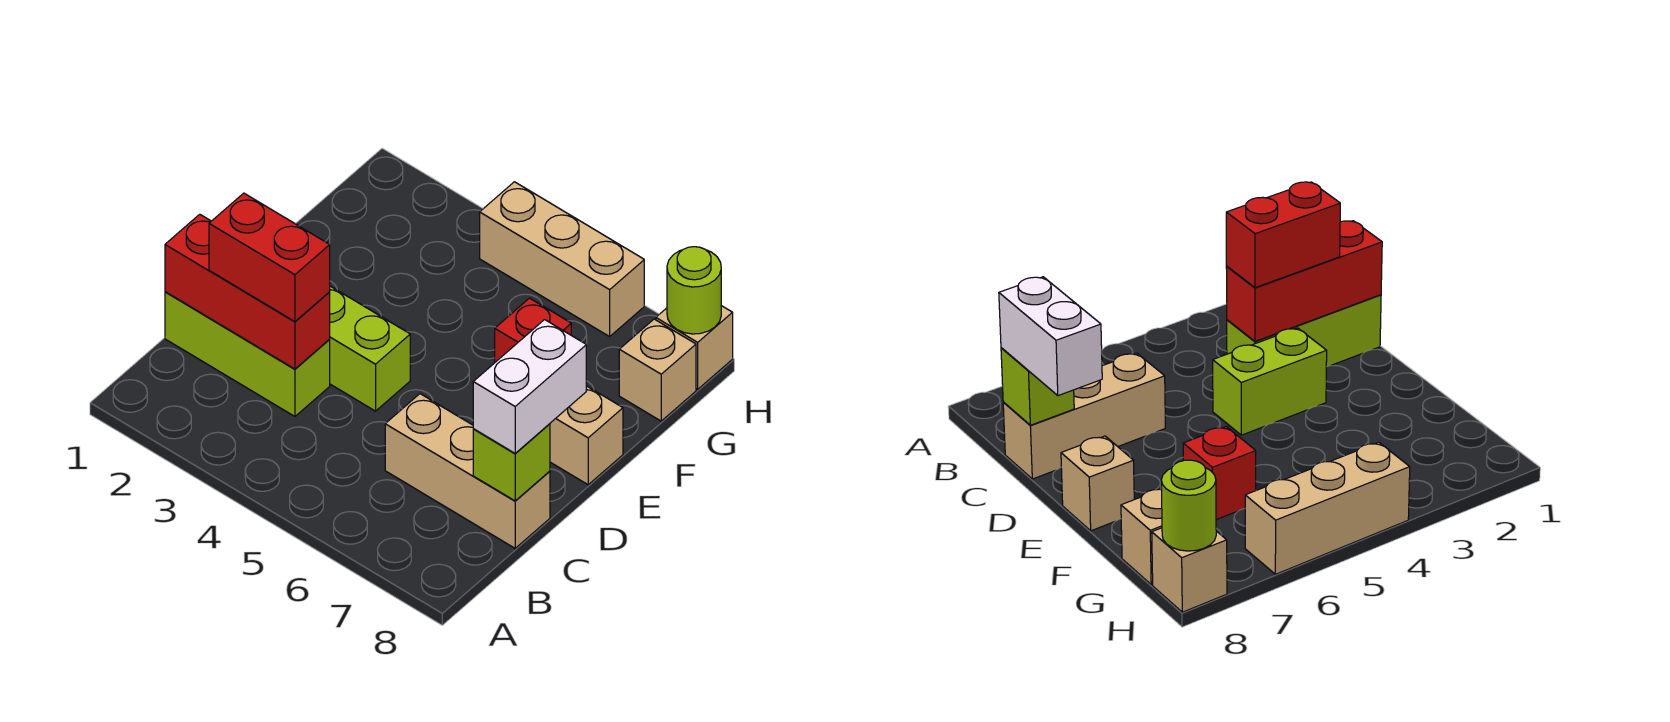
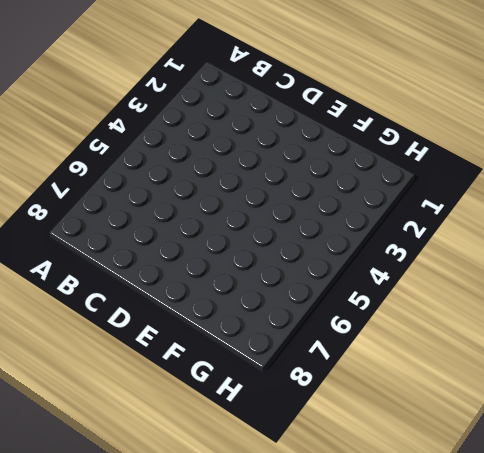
none -> lime 1x3 brick [165,292,330,416]
none -> tan 1x3 brick [385,394,550,548]
none -> lime 1x2 brick [330,286,410,411]

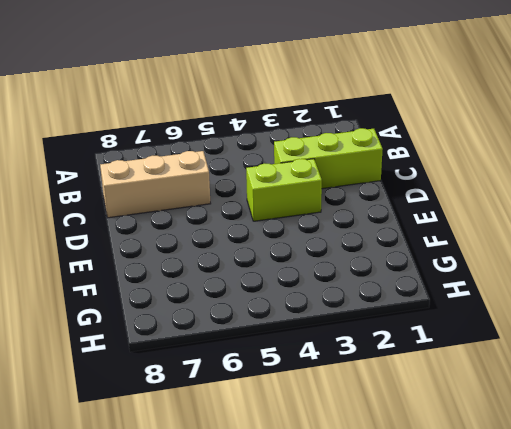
none -> tan 1x1 brick [550,386,623,485]
none -> red 1x1 brick [495,298,571,362]
none -> tan 1x1 brick [619,319,696,421]

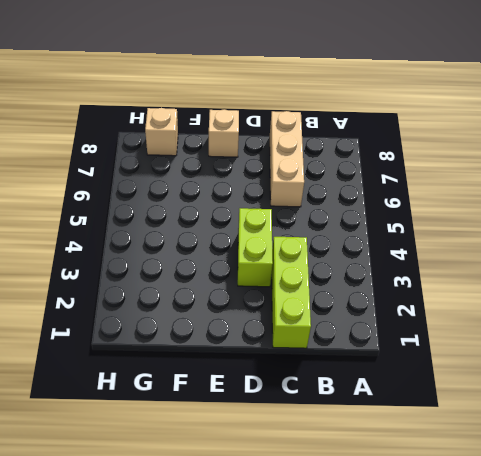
none -> red 1x1 brick [495,298,571,362]
none -> tan 1x3 brick [480,182,644,336]
none -> tan 1x1 brick [656,306,733,389]

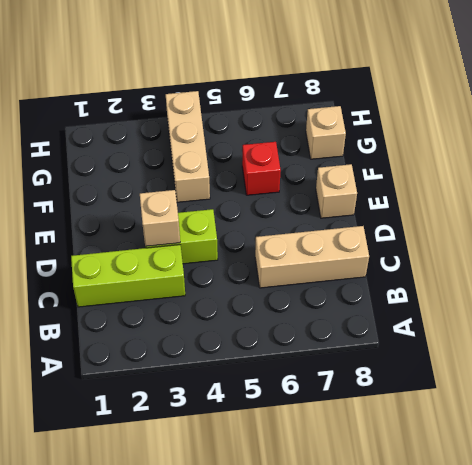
tan 1x1 brick [140,190,180,246] -> tan 1x1 brick moved to [656,306,733,389]
tan 1x3 brick [166,91,210,202] -> tan 1x3 brick turned to [480,182,644,336]
none -> red 1x3 brick [165,214,330,369]
none -> lime 1x1 brick [473,424,550,501]
none -> lime 1x1 round brick [667,247,721,334]

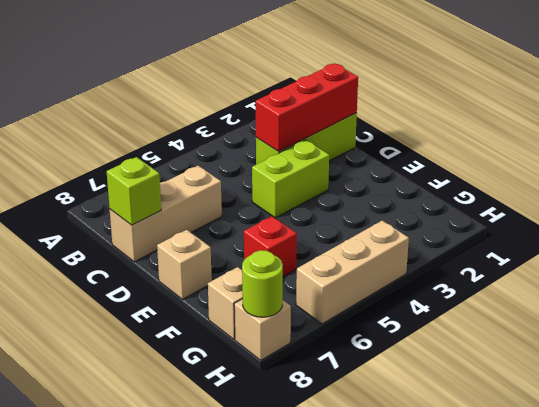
none -> red 1x2 brick [209,193,330,322]
none -> white 1x2 brick [473,320,586,453]

